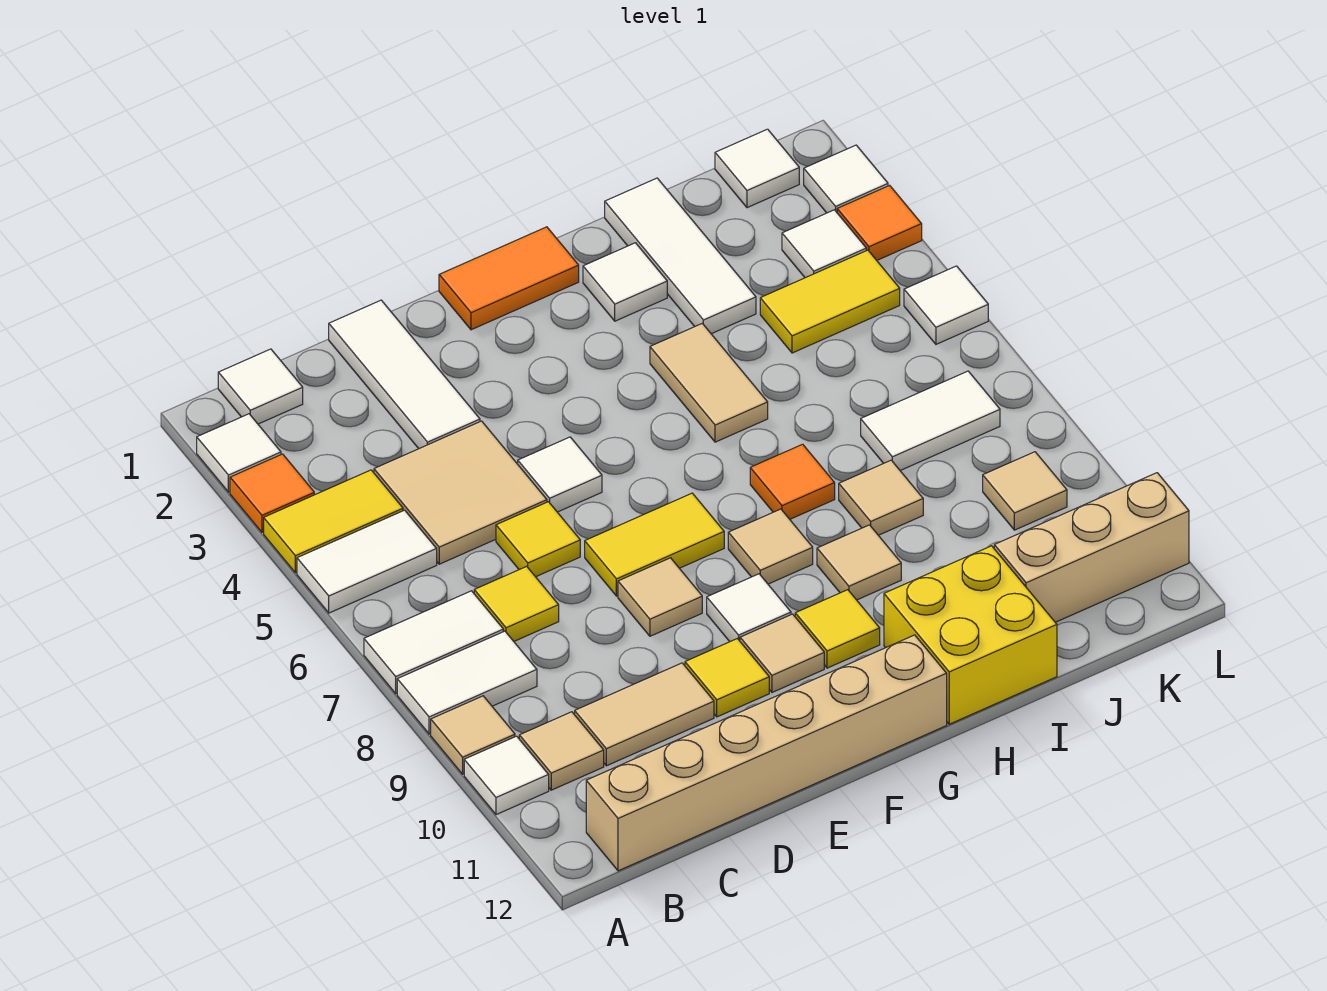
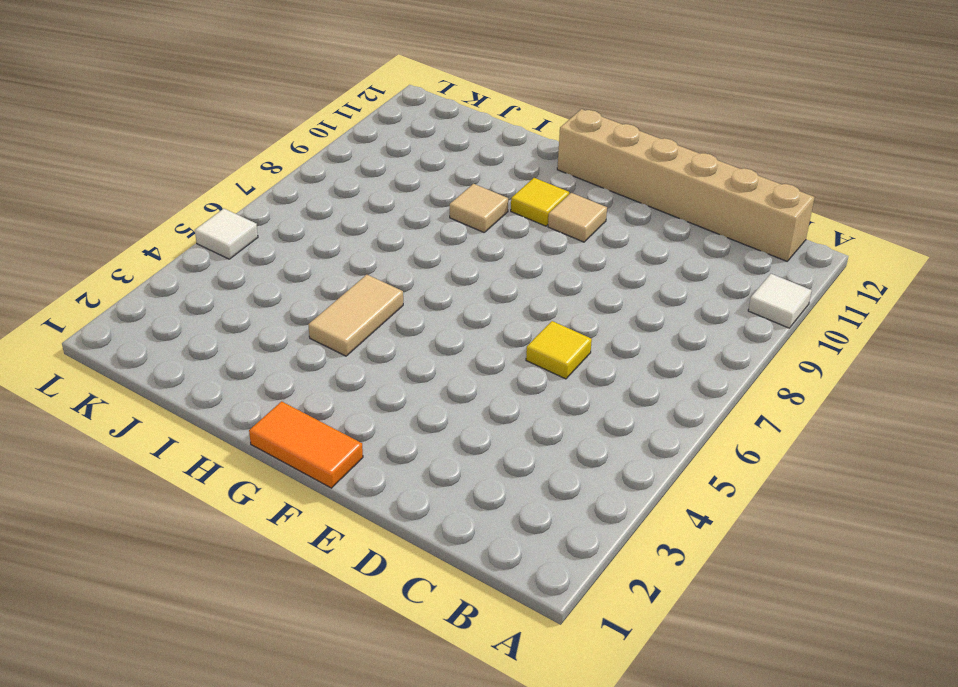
none -> white 1x1 tile [197,414,281,492]
none -> orange 1x1 tile [230,454,314,532]
none -> yellow 1x2 tile [264,470,403,573]
none -> white 1x2 tile [297,510,437,613]

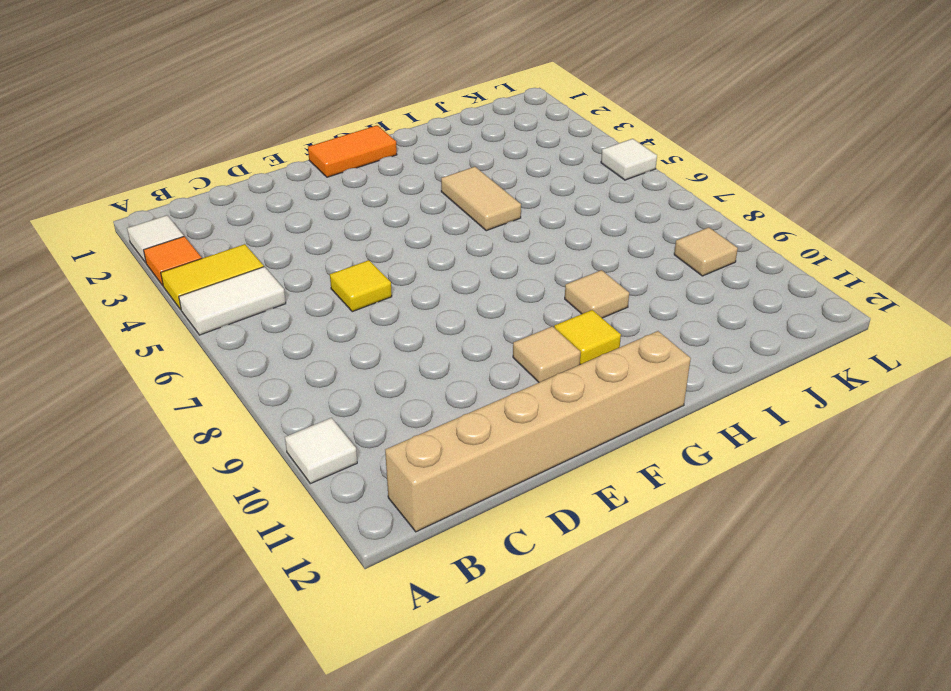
none -> white 1x2 tile [364,591,503,694]
none -> white 1x2 tile [397,631,537,734]
none -> tan 1x1 tile [431,696,515,774]
none -> white 1x1 tile [218,349,303,424]

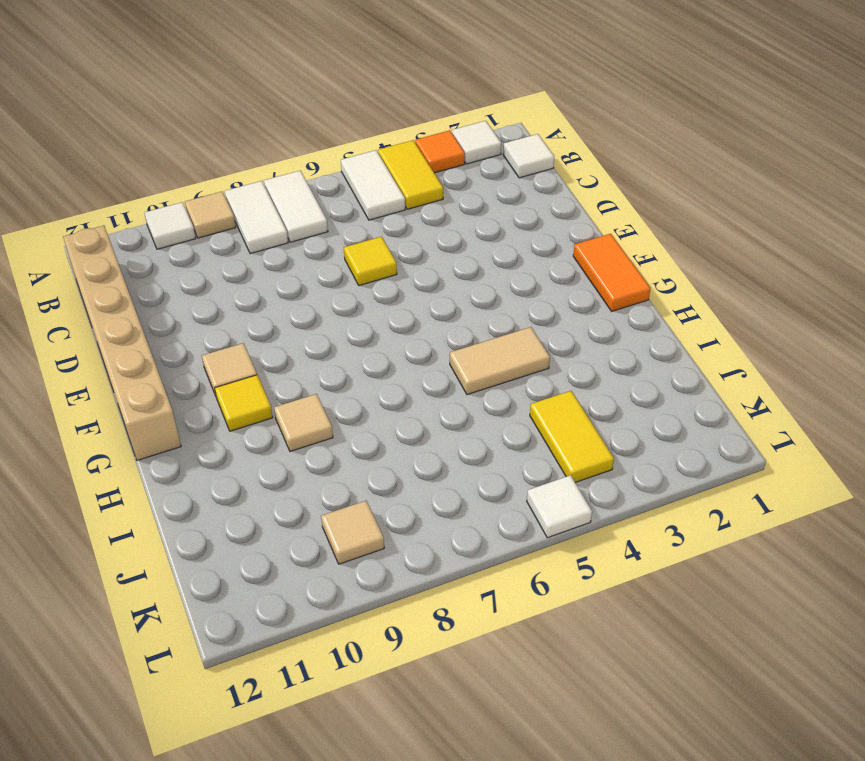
none -> tan 1x1 tile [519,712,604,790]
none -> tan 2x2 tile [374,421,547,564]
none -> yellow 1x1 tile [474,566,559,641]
none -> tan 1x2 tile [575,663,714,766]

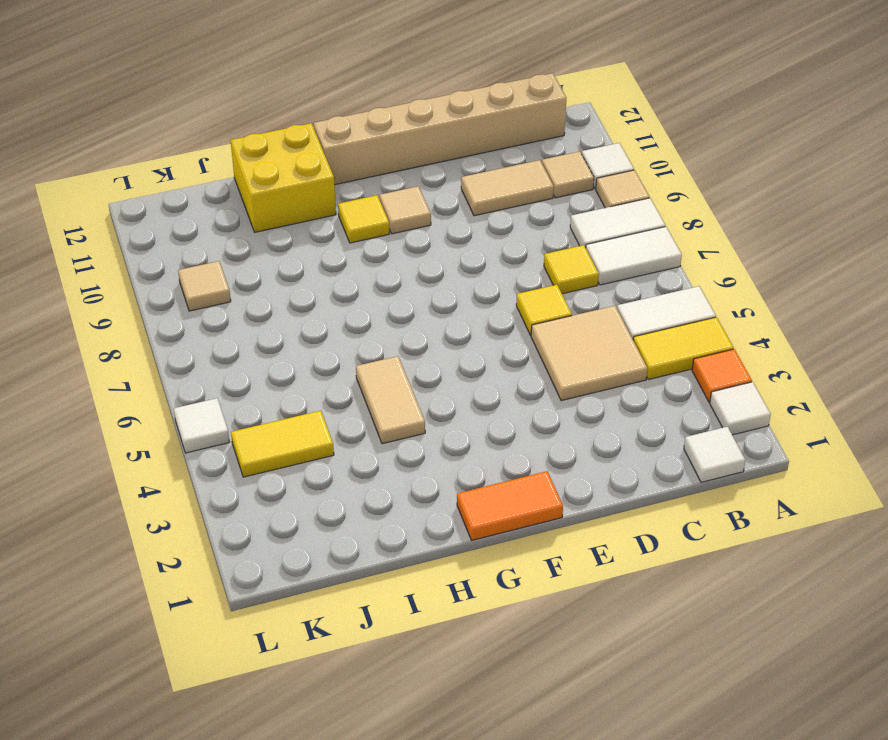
none -> white 1x3 tile [329,300,480,449]
none -> white 1x1 tile [518,437,602,512]
none -> yellow 1x2 tile [585,493,724,596]
none -> tan 1x1 tile [618,558,702,636]

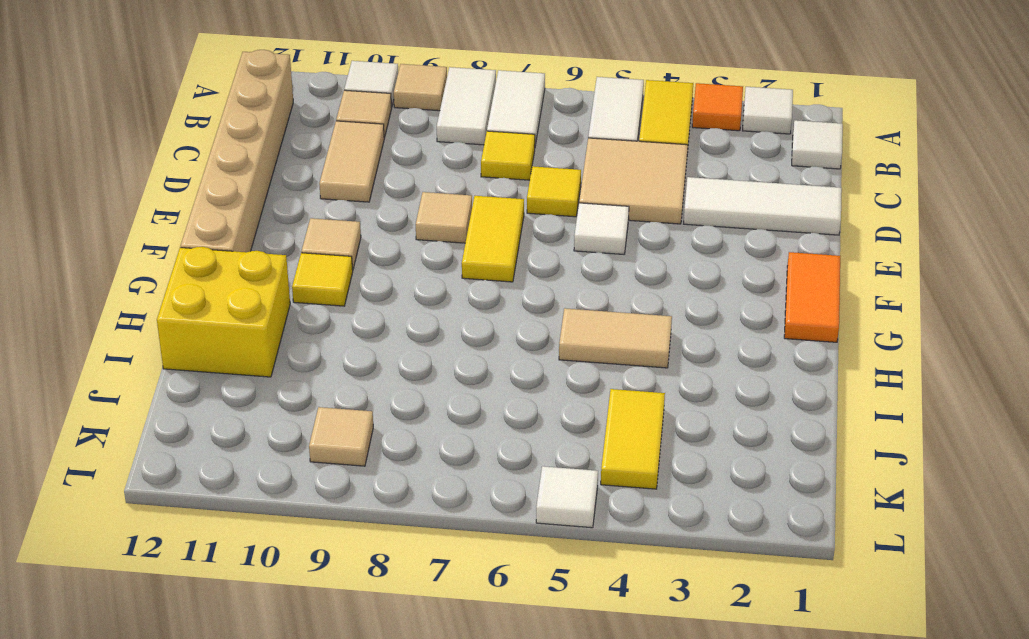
none -> yellow 1x1 tile [685,639,769,717]
none -> white 1x1 tile [707,574,791,642]
none -> tan 1x1 tile [728,509,813,584]
none -> white 1x1 tile [583,243,667,321]

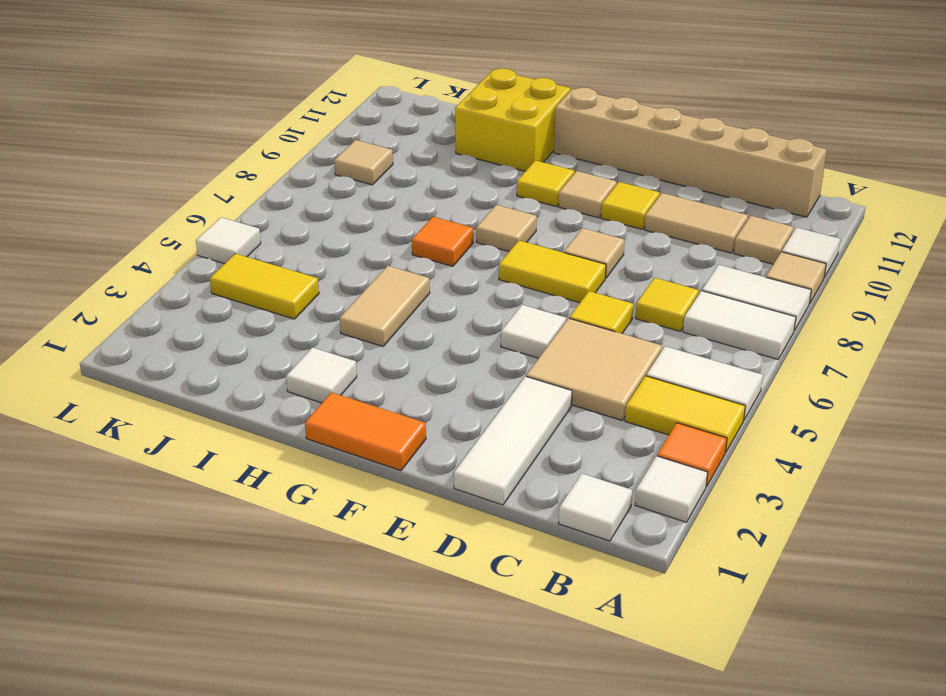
none -> white 1x1 tile [707,574,791,642]
none -> tan 1x1 tile [817,525,901,600]
none -> white 1x3 tile [605,178,756,334]
none -> tan 1x1 tile [839,460,923,535]

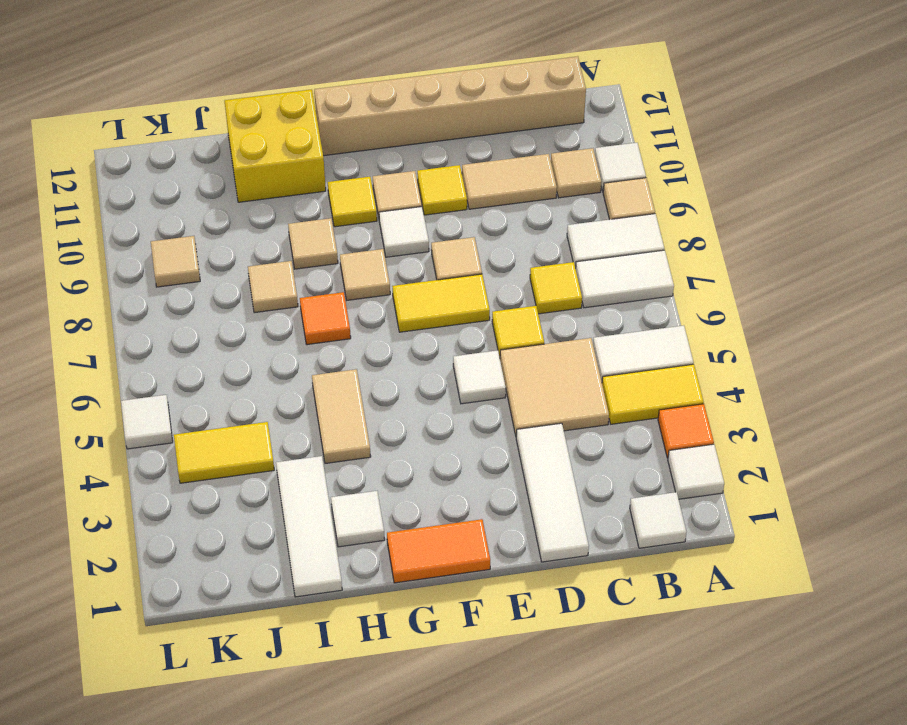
none -> white 1x2 tile [861,371,1000,471]
none -> tan 1x3 brick [994,473,1189,622]
none -> white 1x1 tile [715,129,799,208]
none -> white 1x1 tile [782,210,866,278]

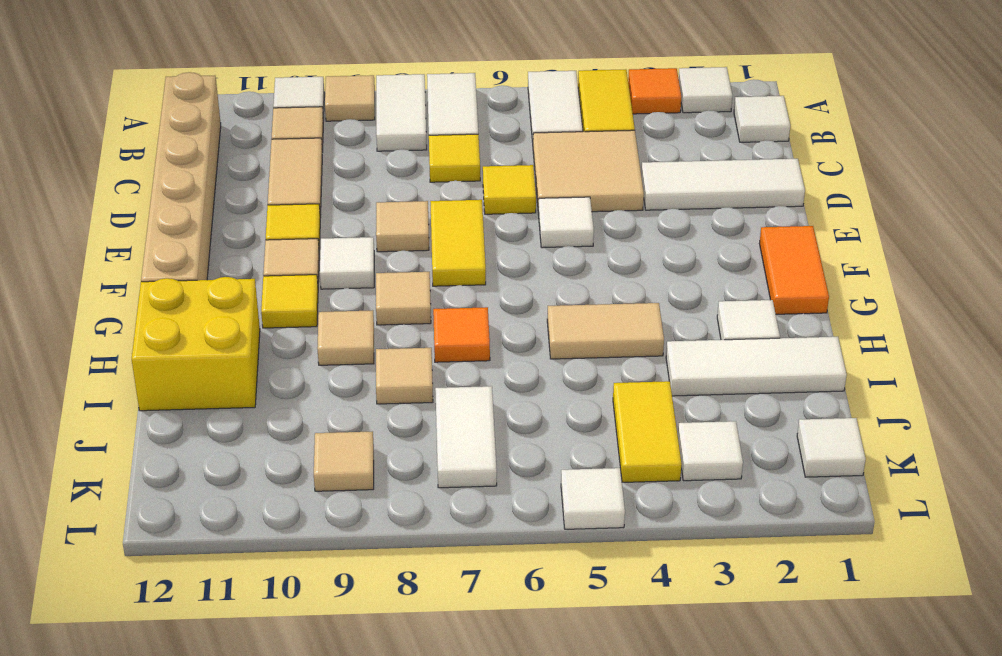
none -> tan 1x3 brick [994,473,1189,622]
none -> white 1x1 tile [804,145,888,213]
none -> orange 1x1 tile [837,185,922,260]

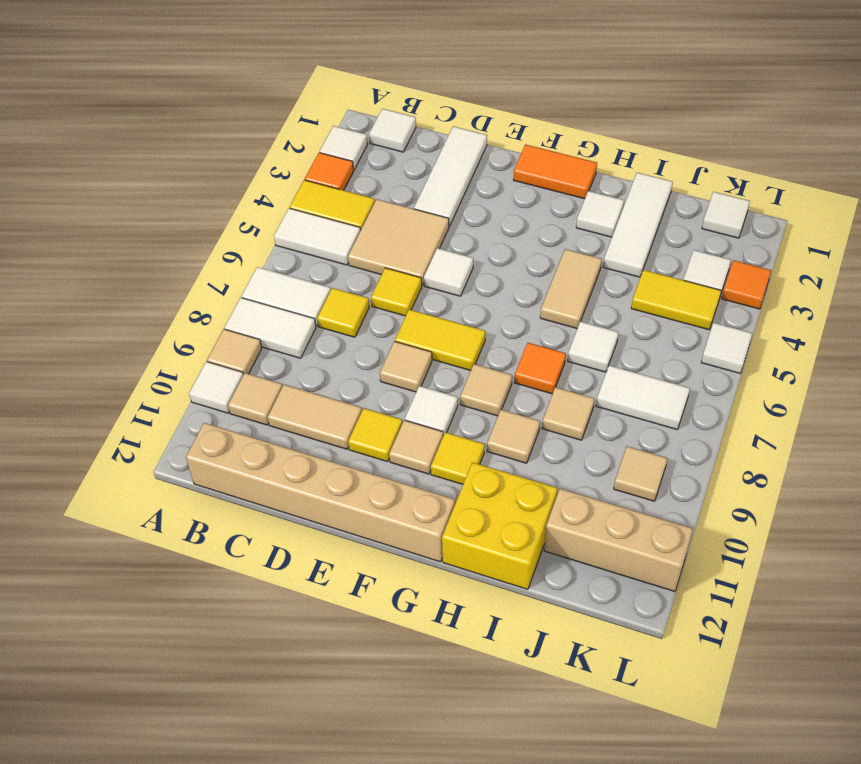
white 1x1 tile [568,321,618,372] -> white 1x1 tile moved to [804,145,888,213]

